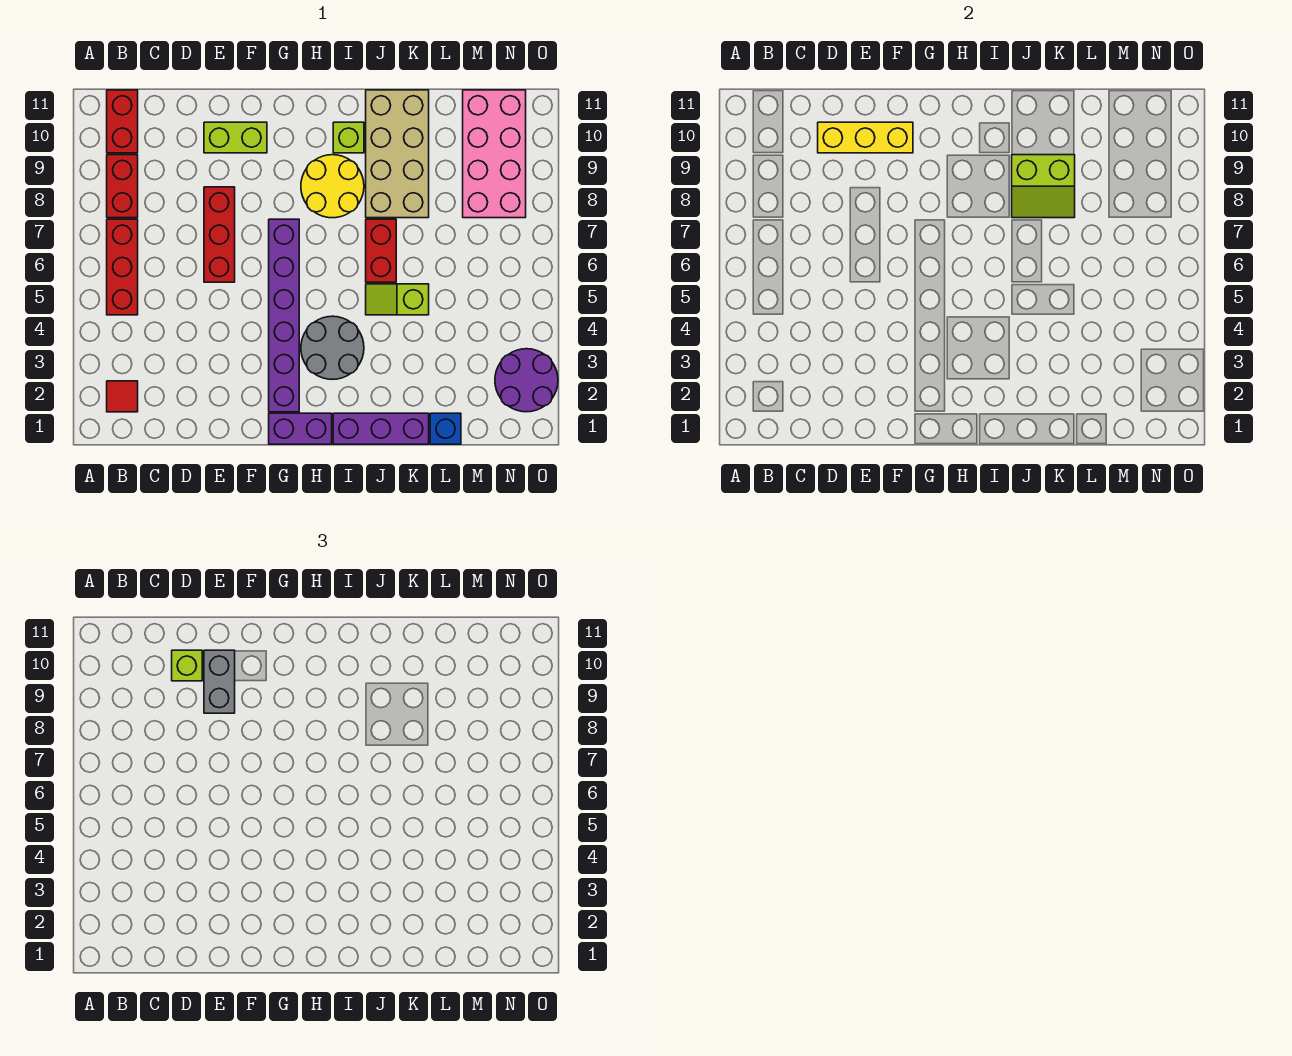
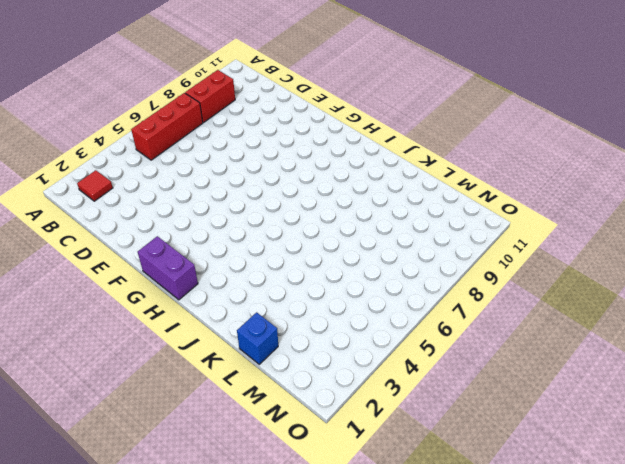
none -> red 1x2 brick [107,90,138,153]
none -> red 1x3 brick [204,187,235,282]
none -> lime 1x2 brick [204,122,267,153]

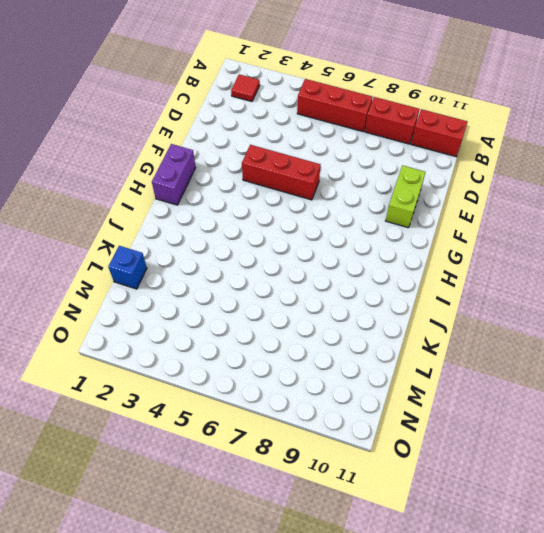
red 1x3 brick [242,145,320,200] -> red 1x3 brick moved to [204,187,235,282]
none -> purple 1x6 brick [269,219,299,412]
none -> grey 2x2 round brick [301,316,364,379]
none -> yellow 2x2 round brick [301,155,364,218]

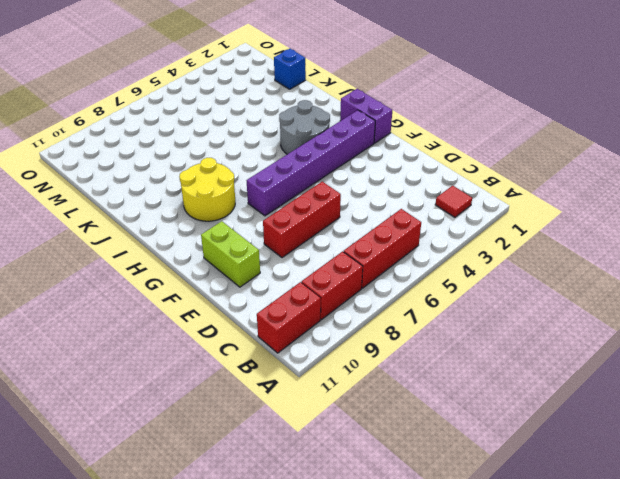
none -> purple 1x3 brick [333,413,429,444]
none -> lime 1x1 brick [333,122,364,153]
none -> lime 1x2 slope [366,284,429,315]

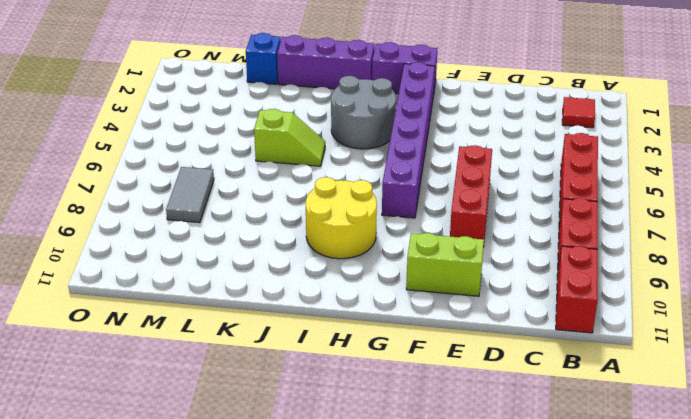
grey 1x2 tile [166,167,214,223] -> pink 2x4 brick [463,90,526,218]
none -> lime 1x1 brick [333,122,364,153]
none -> red 1x2 brick [366,219,396,282]
none -> tan 2x4 brick [366,90,429,218]

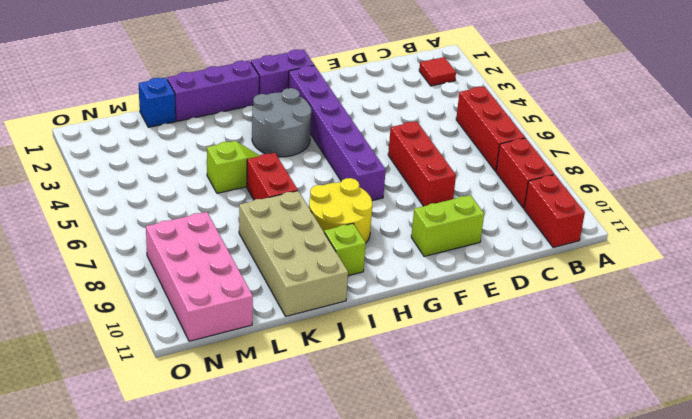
none -> purple 2x2 round brick [495,349,558,412]
none -> yellow 1x3 brick [818,122,913,153]
none -> lime 2x2 slope [1012,155,1075,218]

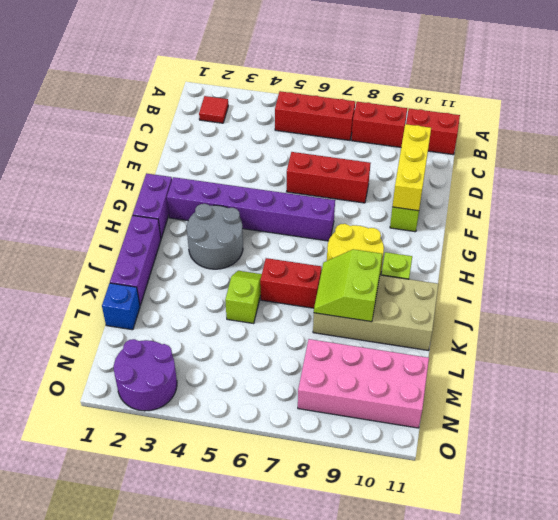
none -> lime 1x1 brick [172,650,202,681]
none -> grey 1x2 brick [204,650,235,713]

